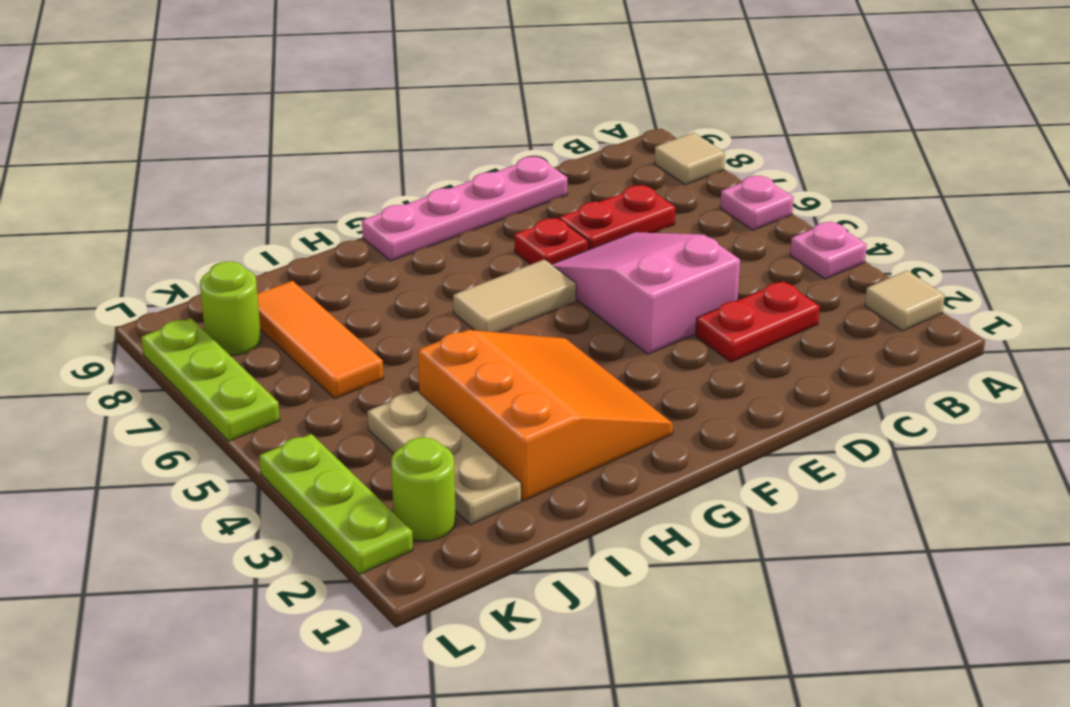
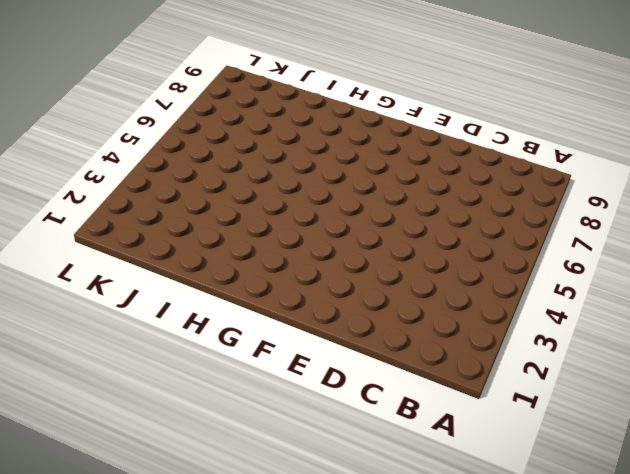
none -> tan 1x1 tile [865,271,945,331]
none -> pink 1x1 plate [790,221,867,279]
none -> pink 1x1 plate [720,176,794,230]

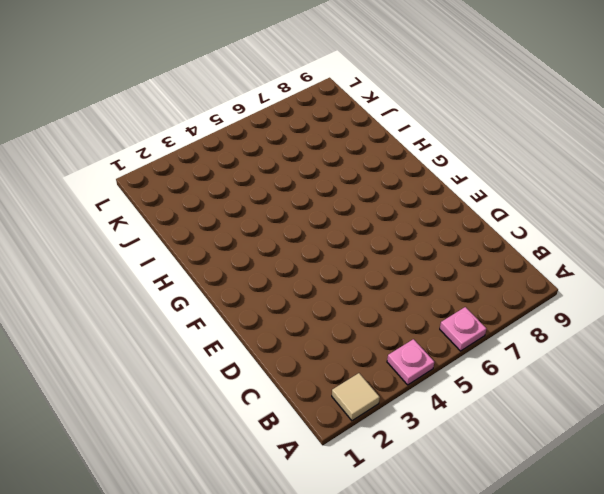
none -> tan 1x1 tile [654,132,725,185]
none -> red 1x2 plate [696,281,820,362]
none -> red 1x2 plate [559,185,675,250]

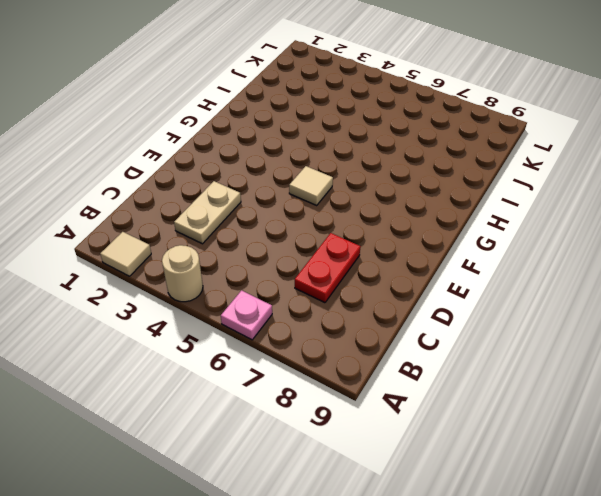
tan 1x1 round brick [162,245,203,302] -> pink 1x1 plate [790,221,867,279]
tan 1x2 plate [174,181,241,244] -> red 1x2 plate [696,281,820,362]
tan 1x1 tile [289,166,333,205] -> tan 1x1 tile moved to [654,132,725,185]
none -> pink 2x3 slope [552,232,740,354]
none -> pink 1x4 plate [362,157,567,261]
none -> red 1x1 plate [514,218,588,264]

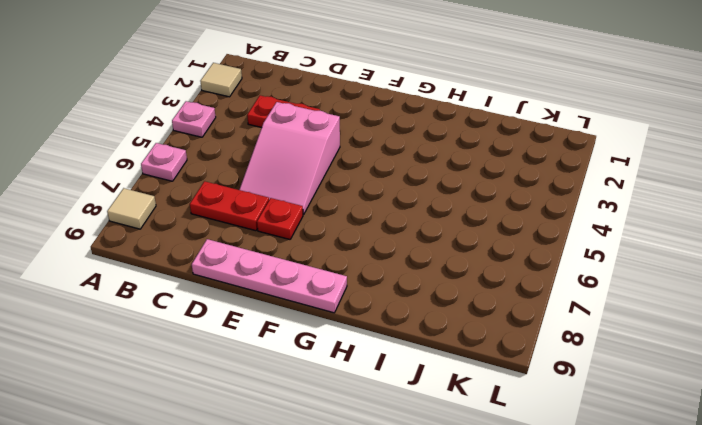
none -> tan 1x2 tile [453,259,576,332]
none -> orange 3x3 slope [418,330,673,501]
none -> tan 1x3 plate [367,391,521,525]

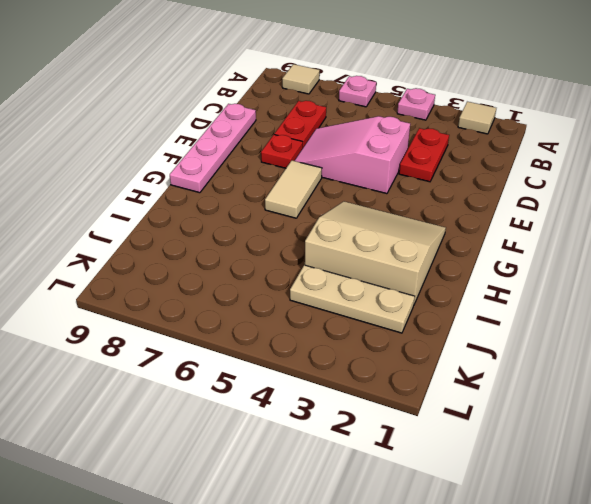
tan 3x3 slope [305,201,446,304] -> orange 3x3 slope [418,330,673,501]
none -> orange 1x3 tile [257,281,383,399]
none -> lime 1x1 round brick [391,437,456,541]
none -> lime 1x1 round brick [200,262,261,356]

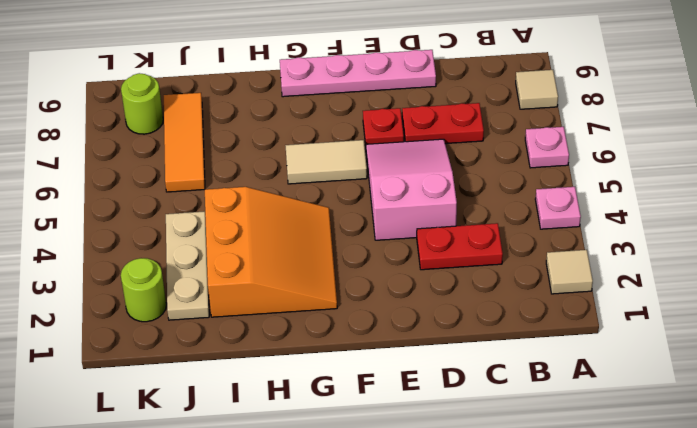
none -> lime 1x3 plate [259,434,413,574]
none -> lime 1x3 plate [141,318,280,441]

